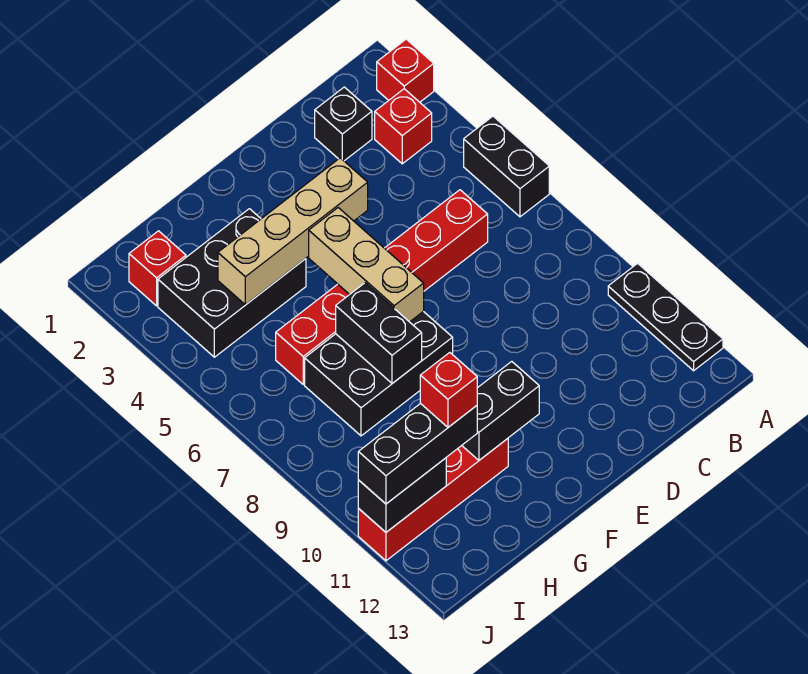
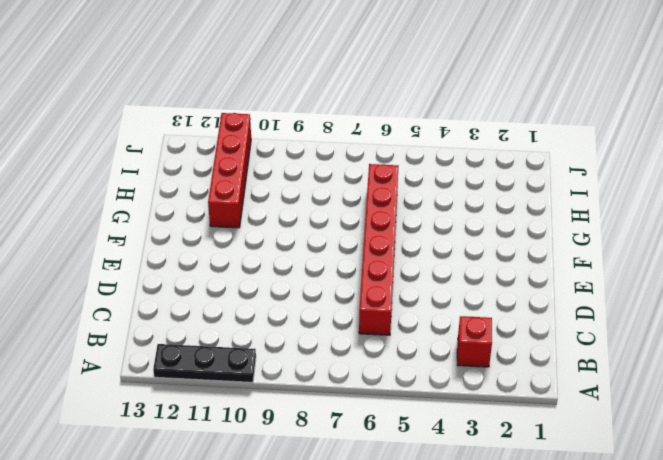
none -> red 1x1 brick [377,39,434,102]
none -> black 1x2 brick [464,116,549,217]
none -> black 1x1 brick [315,87,372,161]

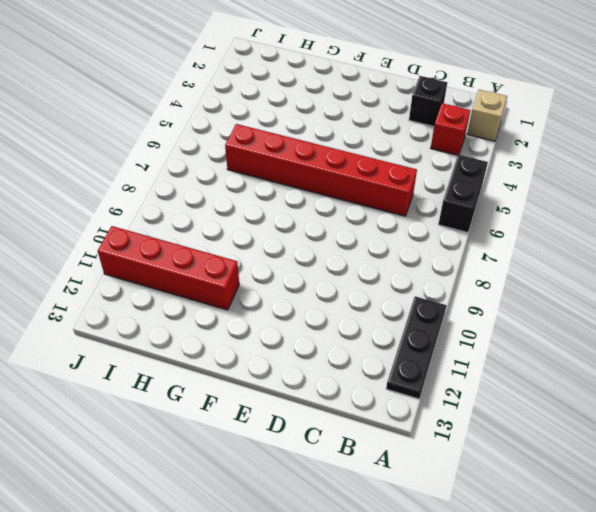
tan 1x1 brick [467,90,507,141] -> red 1x1 brick [377,39,434,102]
none -> black 2x3 brick [305,311,453,436]
none -> black 2x3 brick [158,209,306,357]
none -> red 1x1 brick [129,231,186,306]

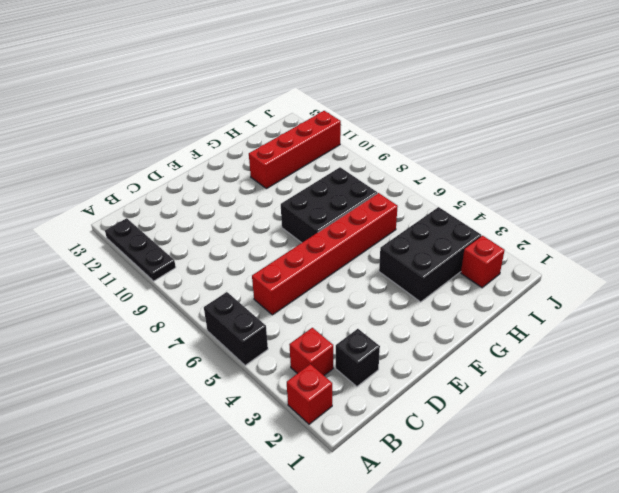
none -> tan 1x4 brick [218,158,368,305]
none -> tan 1x3 brick [309,208,424,322]
none -> black 1x2 brick [462,361,539,460]

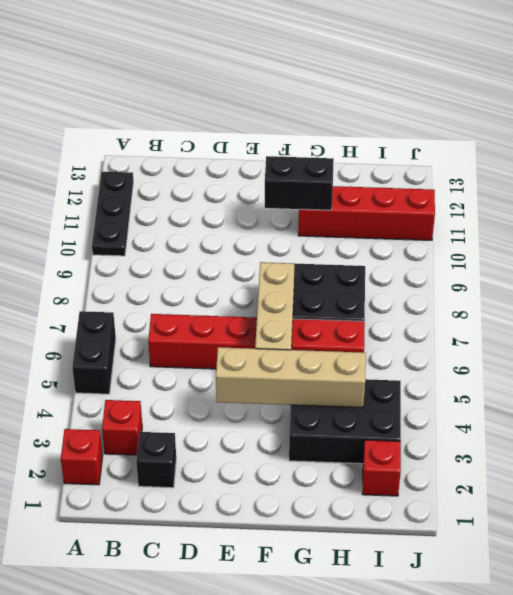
none -> black 1x2 brick [336,283,422,383]
none -> black 1x2 brick [358,458,446,532]
none -> black 1x3 brick [358,403,477,504]

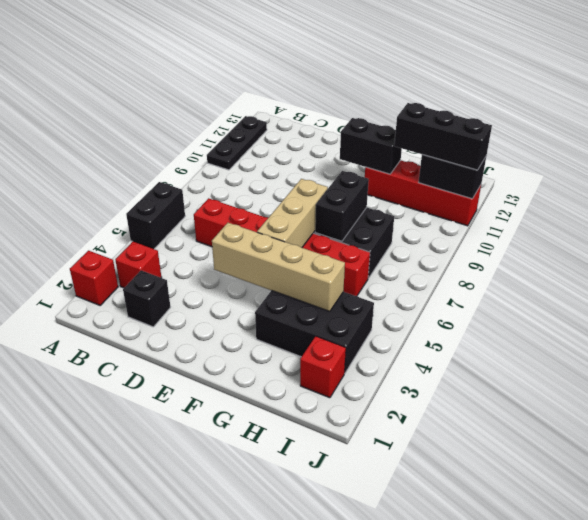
none -> red 1x1 brick [420,353,477,427]

